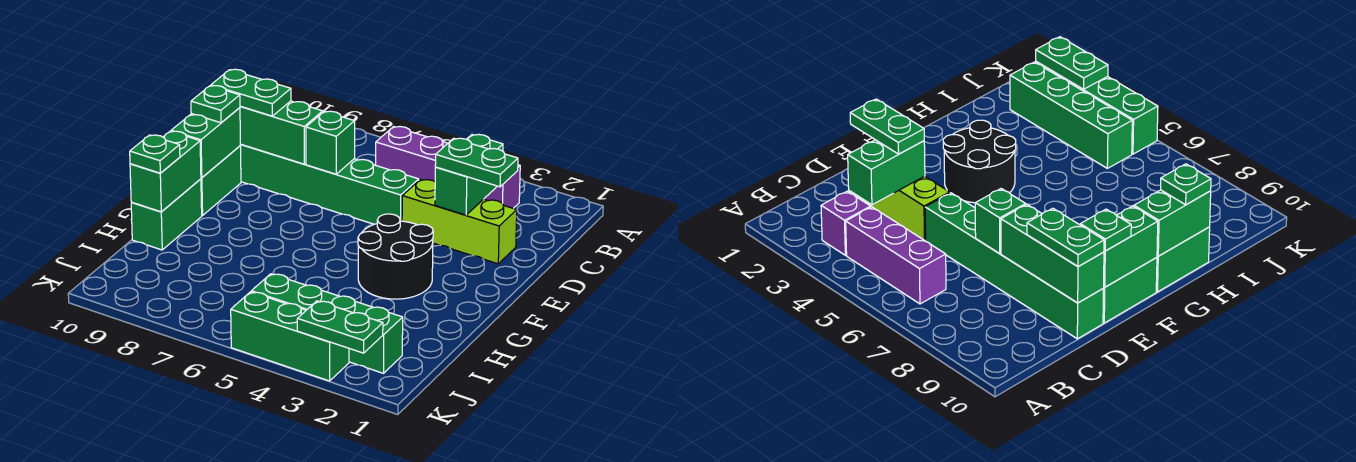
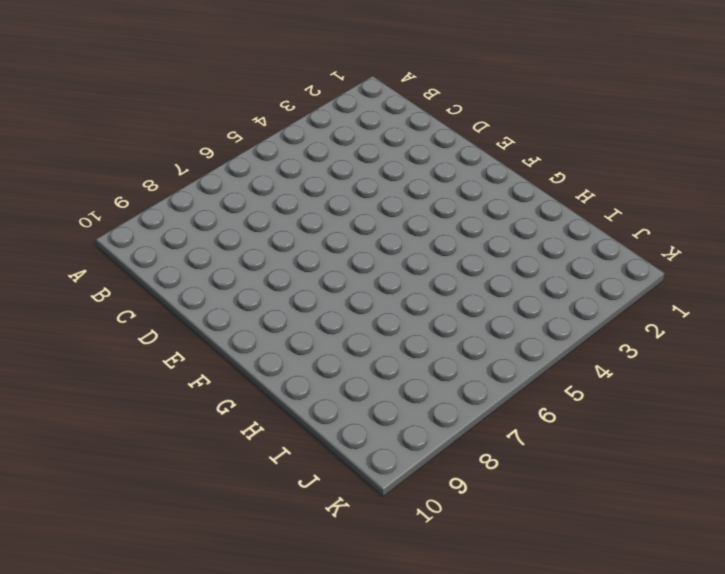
none -> purple 1x1 brick [484,165,520,208]
none -> purple 1x3 brick [376,127,448,182]
none -> lime 1x3 brick [402,179,517,264]

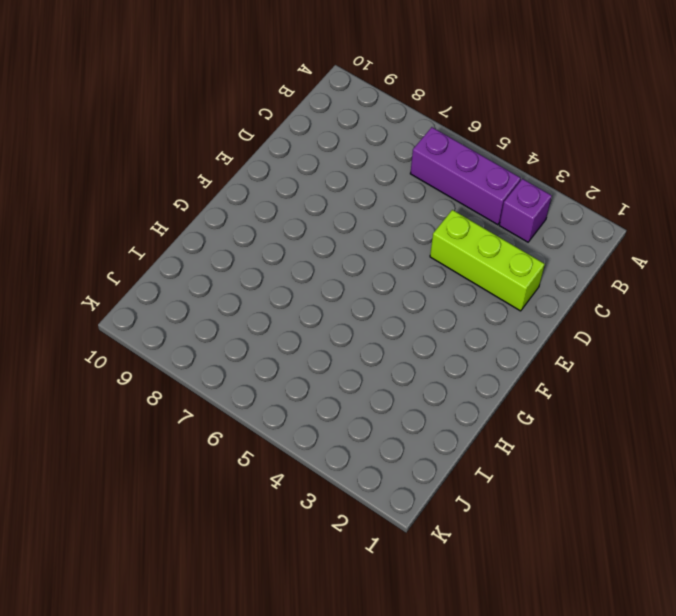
none -> green 1x6 brick [240,144,419,224]
none -> green 1x2 brick [201,146,241,216]
none -> black 2x2 round brick [358,214,433,299]

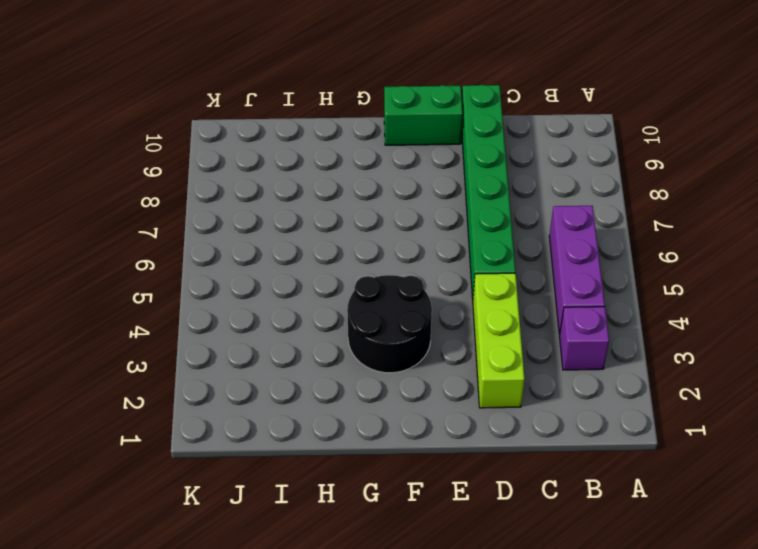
none -> green 1x2 brick [131,179,202,250]
none -> green 1x4 brick [251,274,403,373]
none -> green 1x3 brick [231,292,349,381]

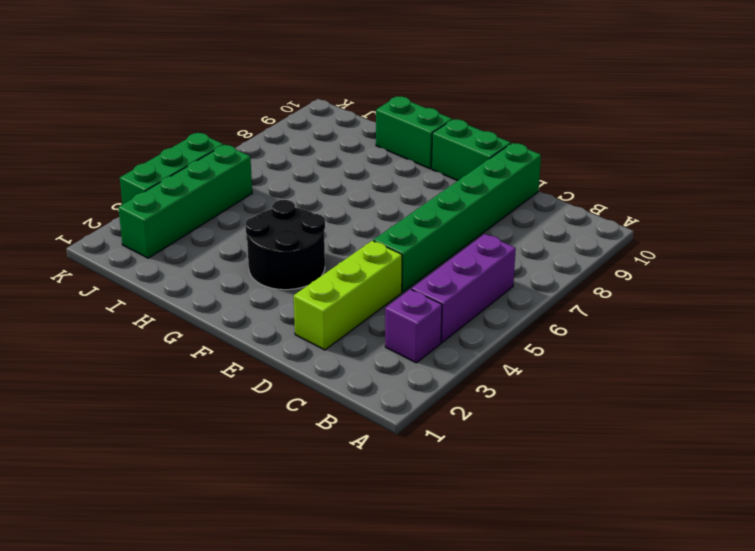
none -> green 1x2 brick [435,134,503,215]
none -> green 1x1 brick [306,111,355,174]
none -> green 1x3 brick [240,101,323,164]

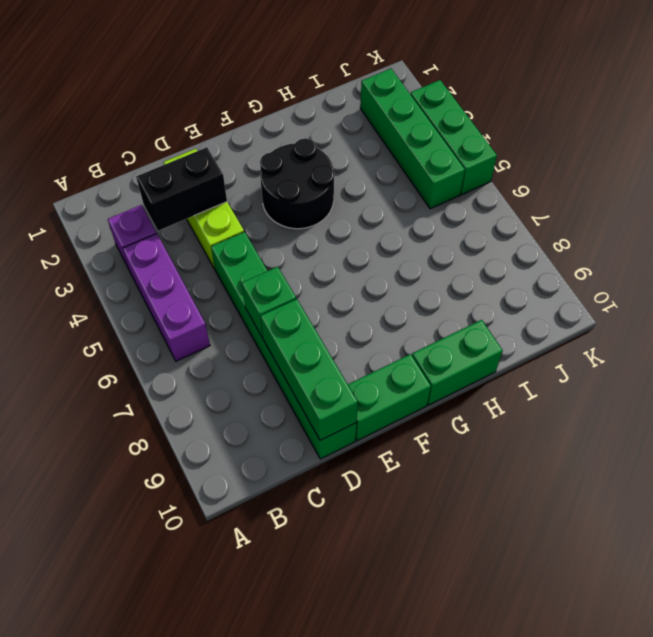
black 1x2 brick [136,147,227,231] -> green 1x2 brick [435,134,503,215]
none -> green 1x2 brick [171,108,241,178]
none -> green 1x2 brick [130,131,201,212]
none -> green 1x2 plate [297,301,383,353]

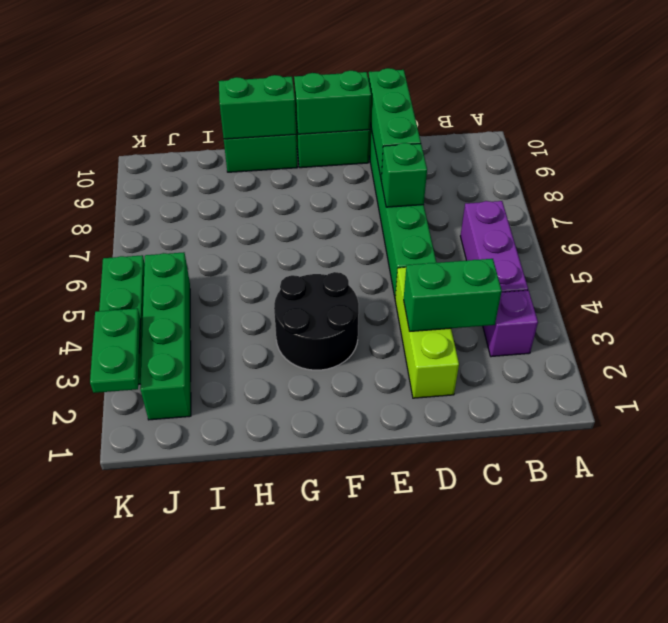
none -> green 1x2 plate [435,138,518,187]
none -> green 1x2 plate [211,69,291,116]
none -> green 1x1 plate [191,86,240,123]

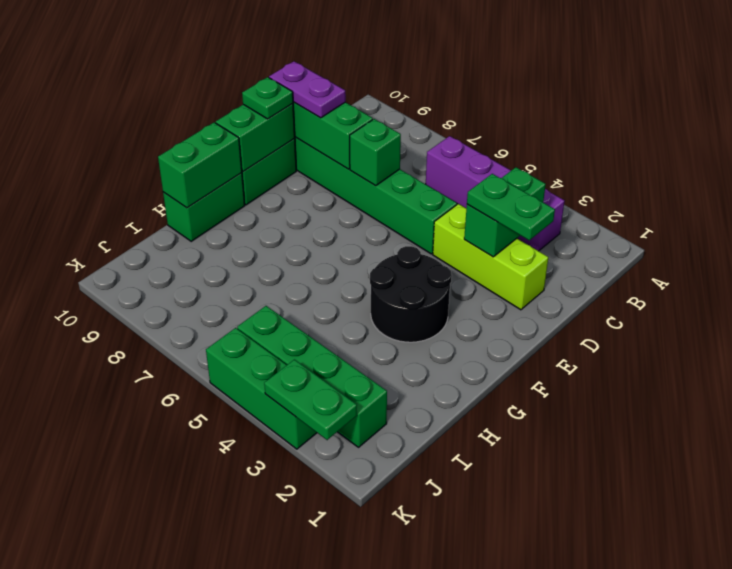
purple 1x2 plate [269,61,346,118] -> green 1x2 plate [211,69,291,116]
none -> green 1x1 plate [130,135,180,173]

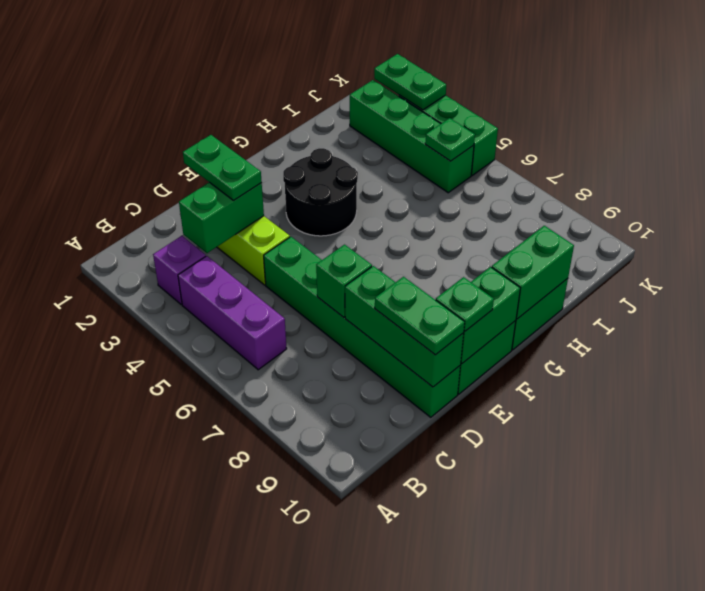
green 1x1 plate [425,118,475,161] -> green 1x1 plate moved to [130,135,180,173]

